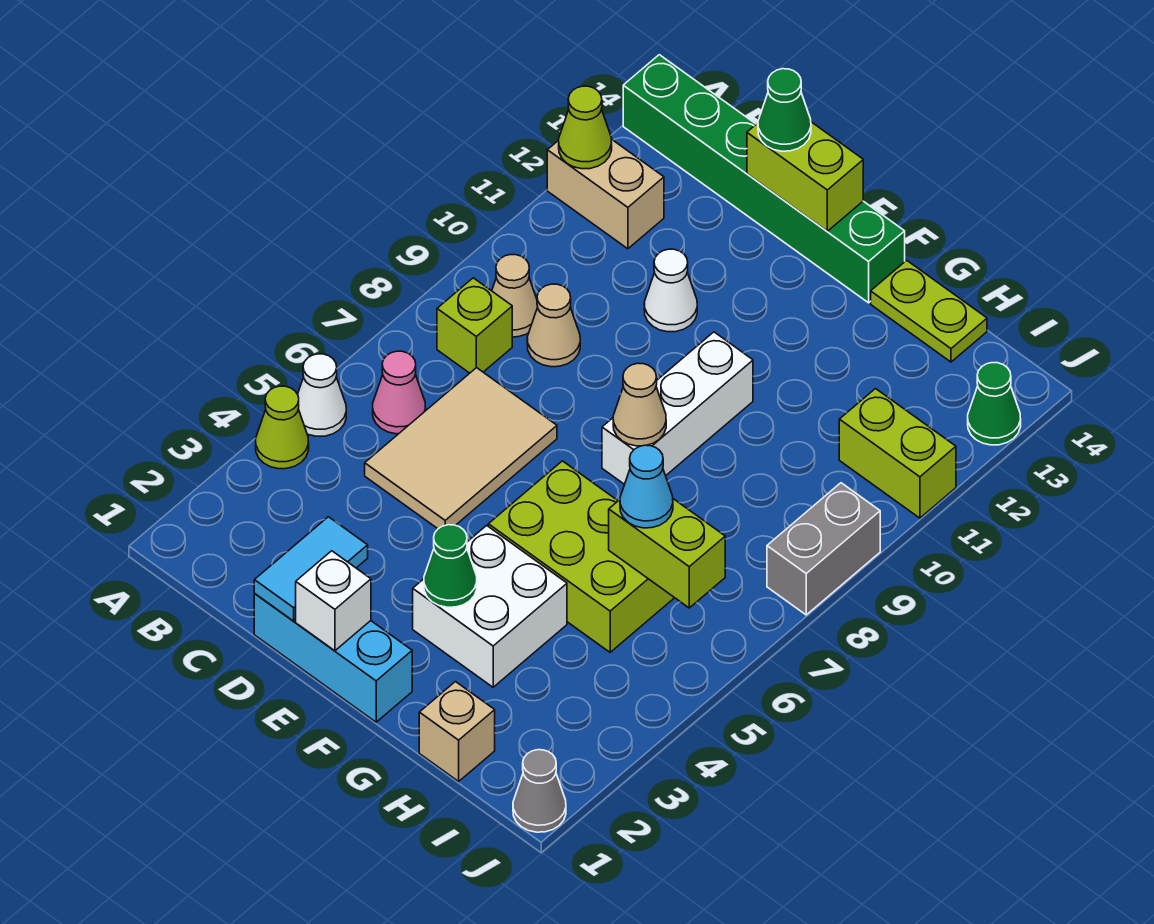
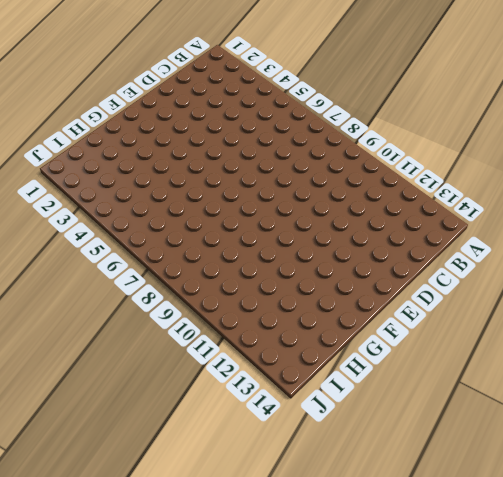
none -> lime 1x1 cone [256,386,309,469]
none -> white 1x1 cone [298,354,346,436]
none -> tan 1x2 brick [547,139,664,249]

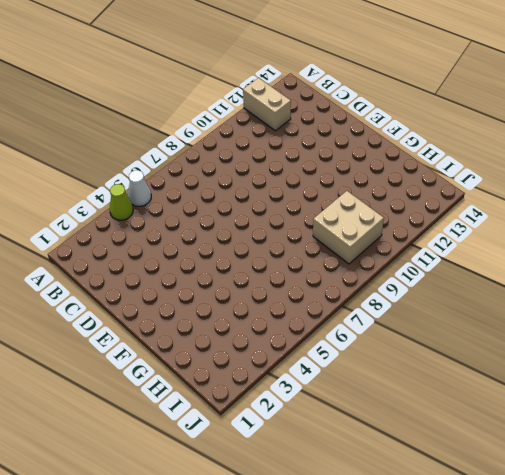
tan 2x2 brick [313,191,384,264] -> none
none -> green 1x6 brick [623,55,905,303]
none -> pink 1x1 cone [373,351,426,434]
none -> lime 1x1 brick [437,278,512,373]

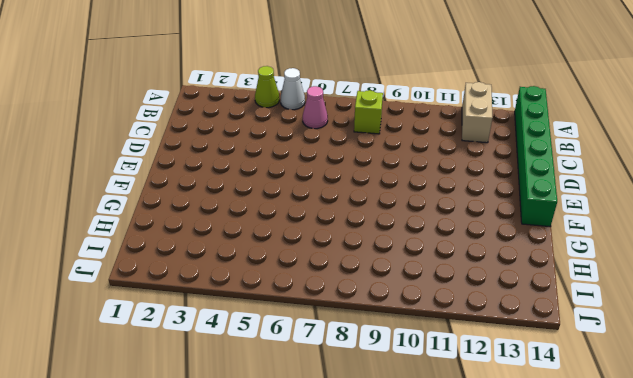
none -> tan 1x1 cone [492,255,538,337]
none -> tan 2x3 tile [365,368,557,529]
none -> tan 1x1 cone [527,284,580,367]

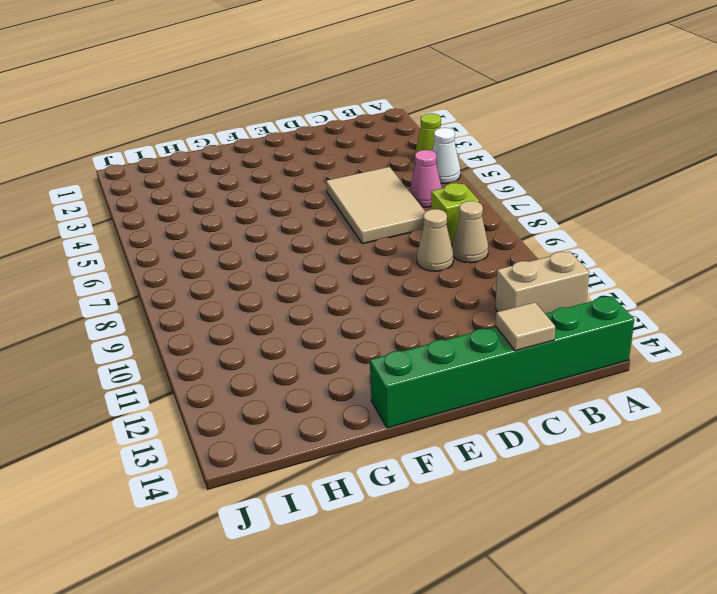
tan 1x1 tile [496,302,555,351] -> none
none -> cyan 1x3 brick [254,594,412,722]
none -> white 1x1 cone [644,249,697,332]
none -> white 2x2 brick [413,525,567,687]

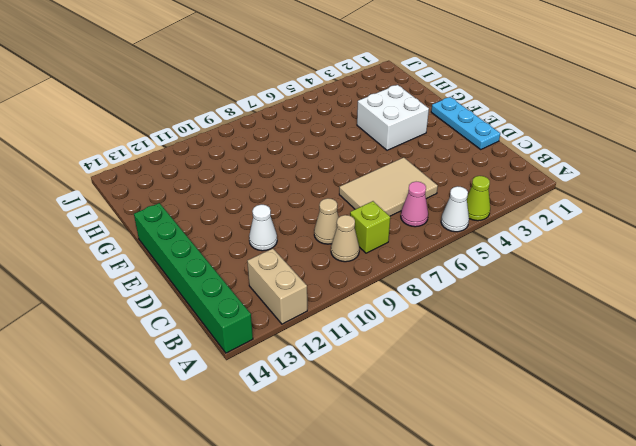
cyan 1x3 plate [431,97,500,150] -> cyan 1x3 brick [254,594,412,722]
none -> lime 2x3 brick [488,461,674,652]
none -> white 1x3 brick [602,332,753,484]
none -> lime 1x2 plate [871,260,987,362]

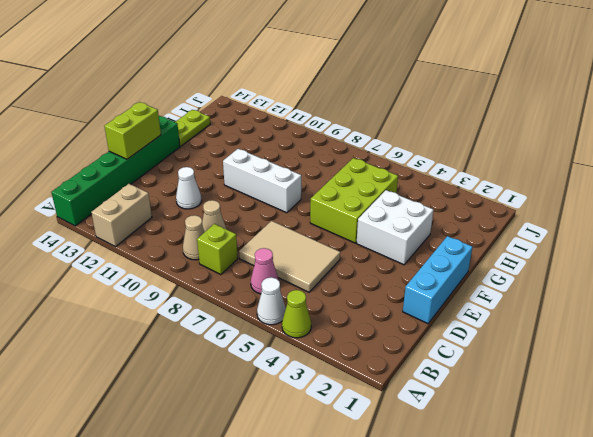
none -> tan 1x1 brick [419,682,495,781]
none -> lime 1x2 brick [839,389,956,518]
none -> grey 1x1 cone [513,750,566,832]

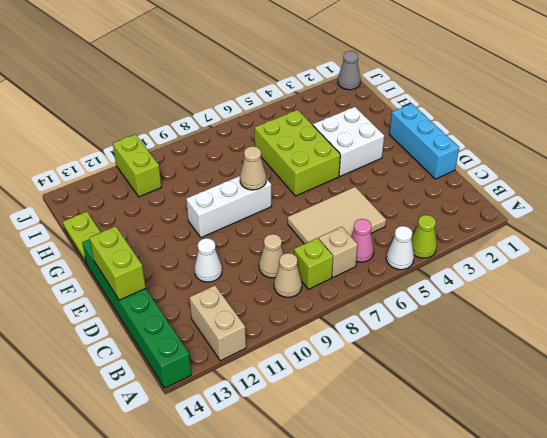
tan 1x1 brick [319,227,358,277] -> tan 1x1 brick moved to [419,682,495,781]
none -> grey 1x2 brick [767,483,880,615]
none -> green 1x1 cone [968,363,1021,445]
none -> lime 1x1 cone [559,86,612,169]

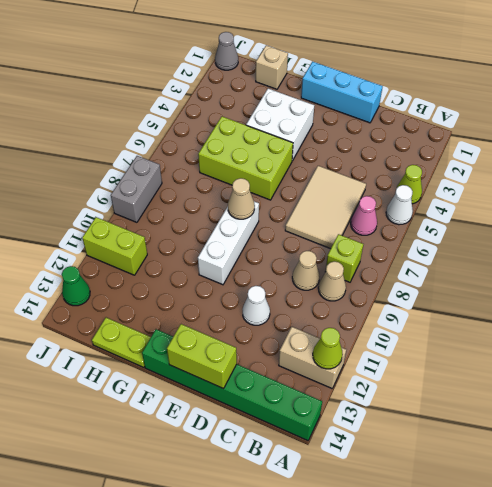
none -> cyan 1x2 tile [254,517,368,621]
none -> white 1x1 brick [296,551,371,651]
none -> green 1x1 cone [424,525,477,607]

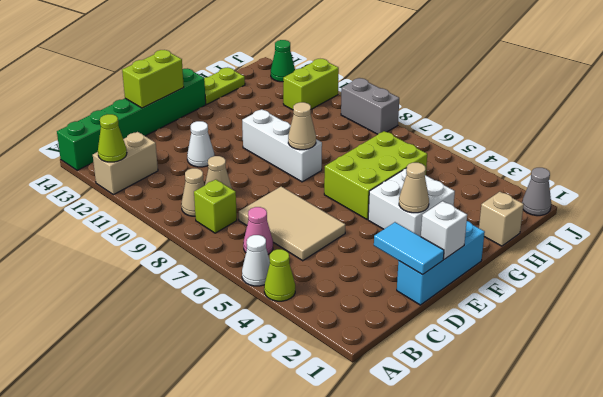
tan 1x1 cone [399,163,429,213] -> green 1x1 cone [424,525,477,607]
none -> lime 1x2 brick [609,499,725,608]
none -> green 1x1 cone [758,69,811,151]
none -> cyan 1x1 cone [620,445,673,528]

